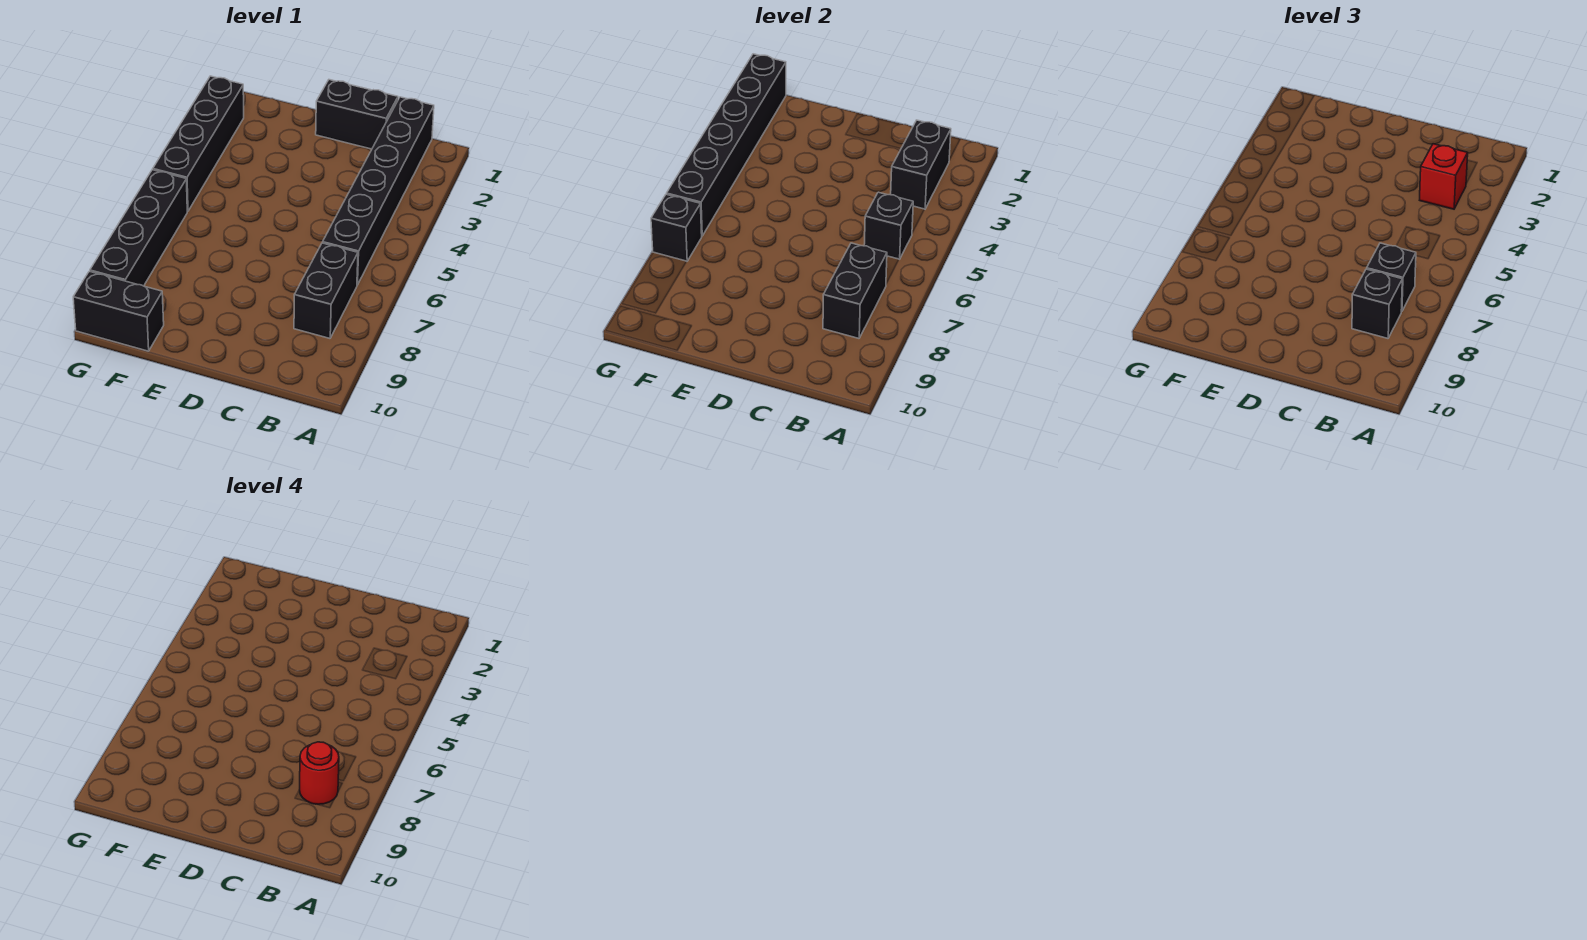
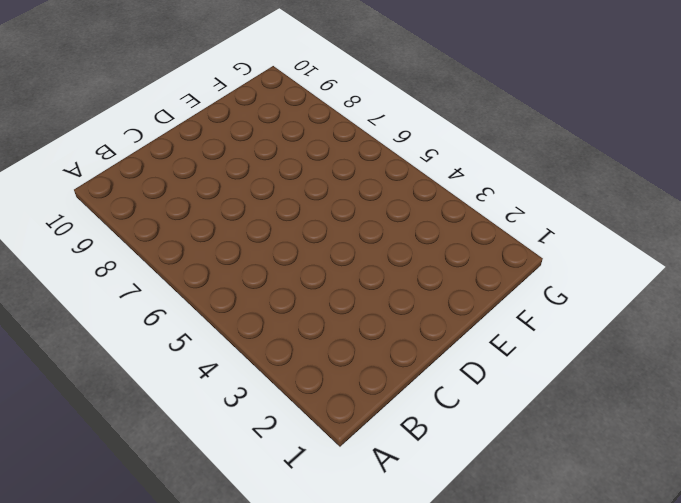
none -> black 1x6 brick [323,97,434,285]
none -> black 1x2 brick [294,243,358,338]
none -> black 1x2 brick [316,80,398,149]

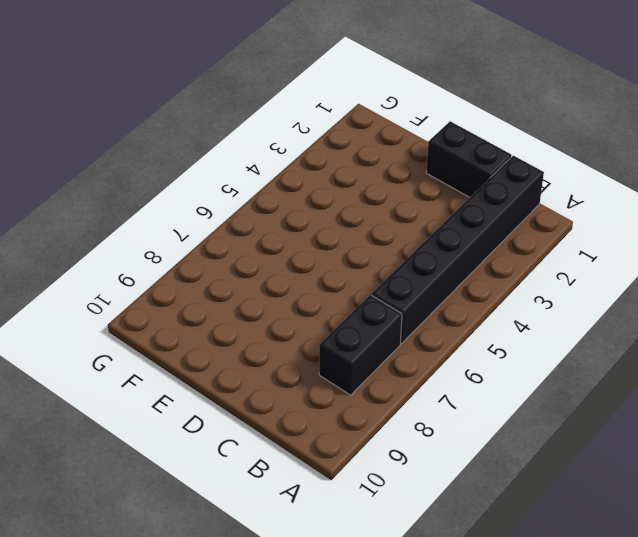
none -> black 1x2 brick [73,271,164,351]
none -> black 1x4 brick [153,76,244,211]
none -> black 1x4 brick [90,170,187,286]

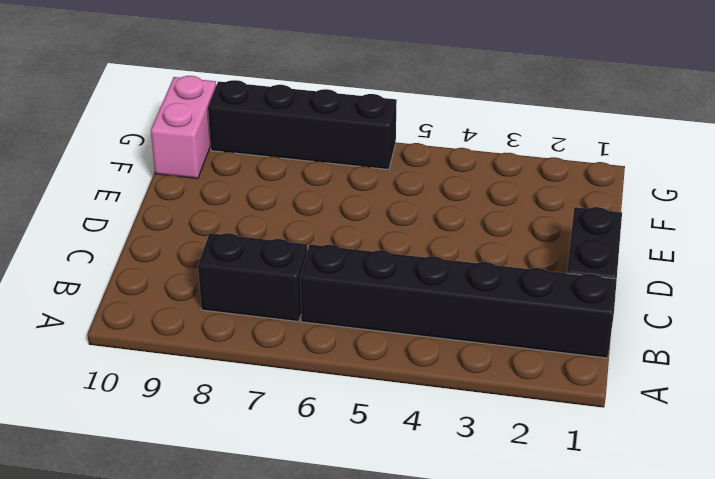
pink 1x2 brick [151,76,216,179] -> black 1x2 brick [73,271,164,351]
none -> black 1x4 brick [153,76,244,211]
none -> black 1x2 brick [891,120,951,209]
none -> black 1x1 brick [864,192,913,259]

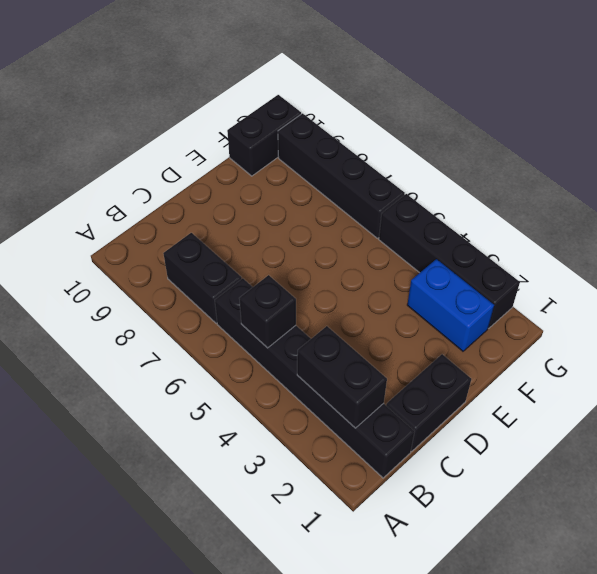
blue 1x2 brick [407,259,494,351] -> none
none -> black 1x2 brick [823,243,887,338]
none -> black 1x6 brick [667,54,786,236]
none -> black 1x1 brick [651,194,702,261]

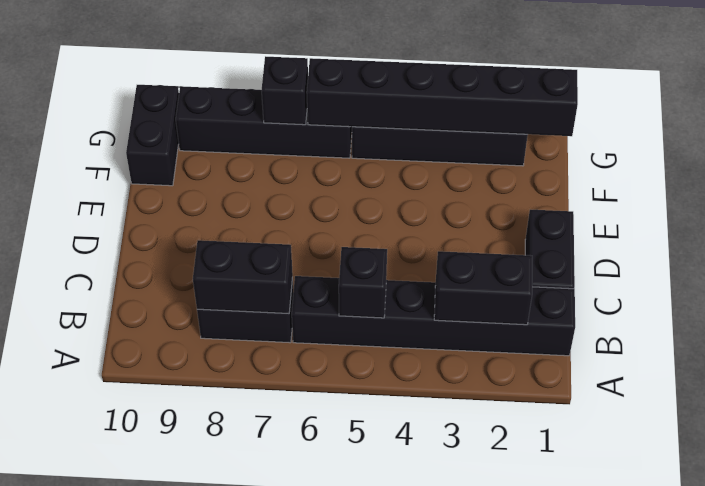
none -> red 1x1 brick [1420,144,1468,209]
none -> black 1x1 brick [1367,243,1416,312]
none -> black 1x1 brick [1352,269,1402,338]

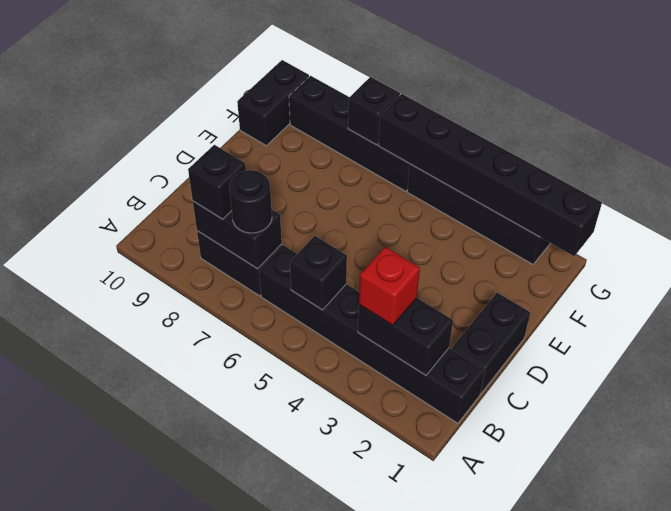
black 1x1 round brick [229,170,272,233] -> black 1x1 brick [1367,243,1416,312]
none -> red 1x1 round brick [300,742,339,804]

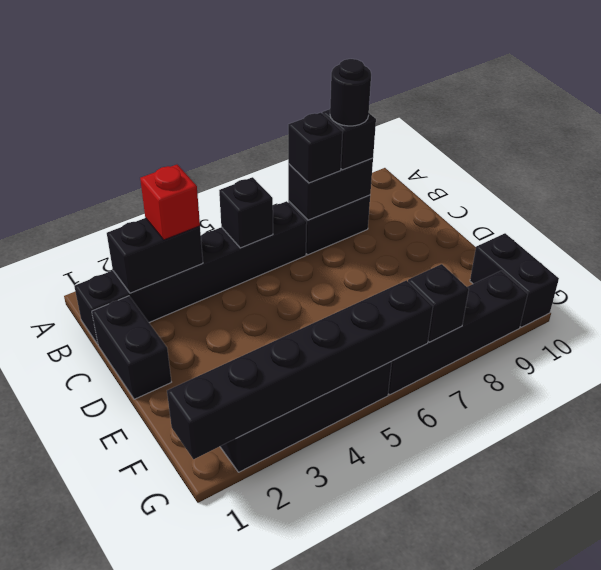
black 1x1 round brick [330,59,371,126] -> red 1x1 round brick [300,742,339,804]

